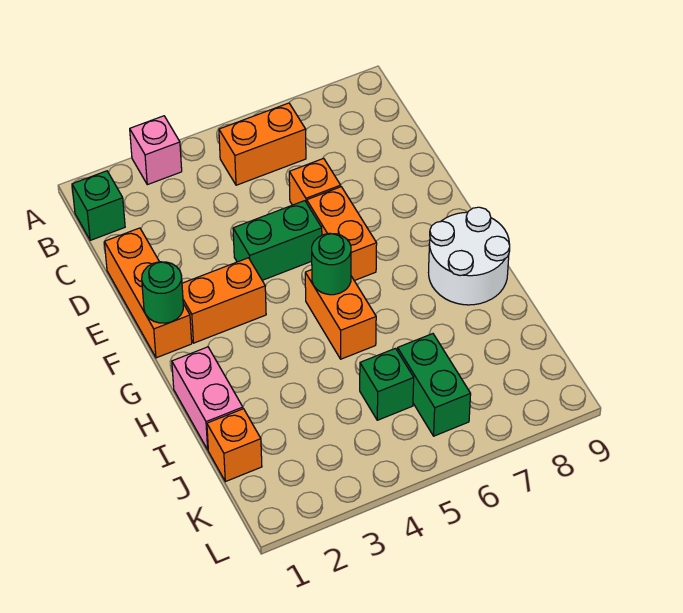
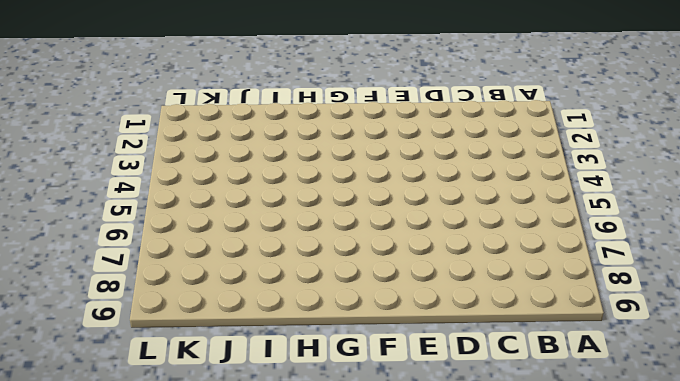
none -> pink 1x1 brick [130,116,182,185]
none -> green 1x1 brick [72,171,125,240]
none -> orange 1x2 brick [219,103,306,185]

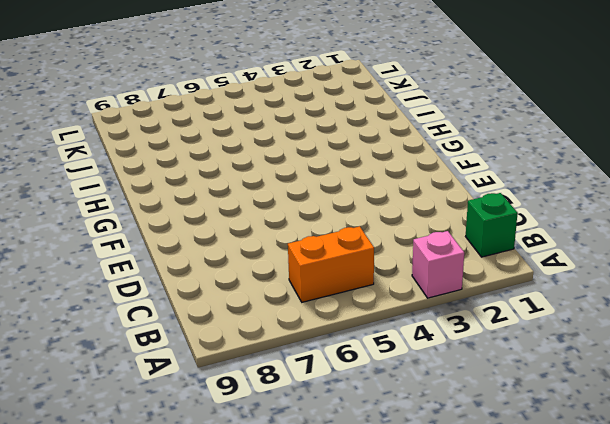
none -> orange 1x3 brick [104,228,192,358]
none -> orange 1x1 brick [289,158,341,205]
none -> green 1x2 brick [233,201,322,280]

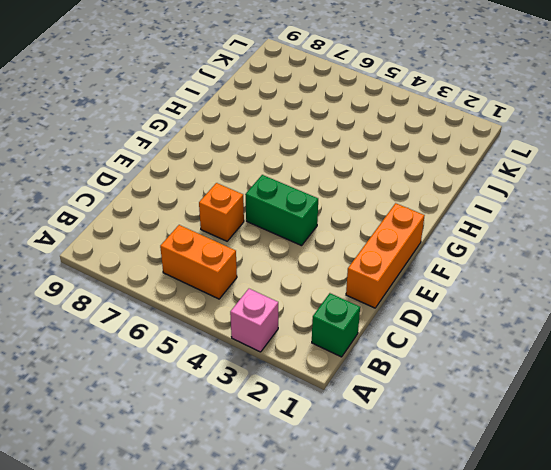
none -> orange 1x2 brick [307,187,377,281]
none -> orange 1x2 brick [182,258,266,343]
none -> orange 1x2 brick [305,270,376,359]

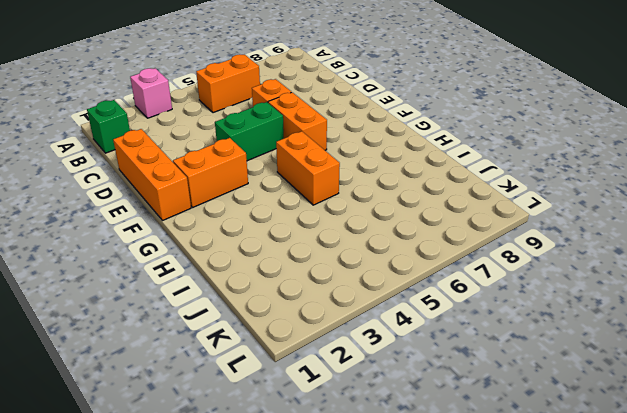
none -> white 2x2 round brick [429,207,510,305]
none -> pink 1x2 brick [172,347,243,450]
none -> orange 1x1 brick [207,409,262,482]

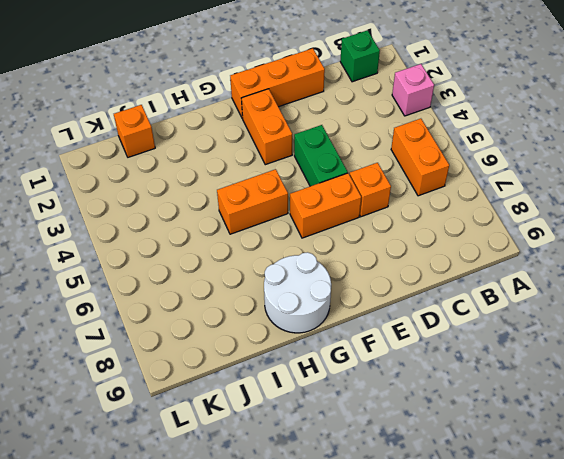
none -> pink 1x2 brick [172,347,243,450]
none -> green 1x1 brick [360,348,414,420]
none -> green 1x2 brick [397,334,471,436]

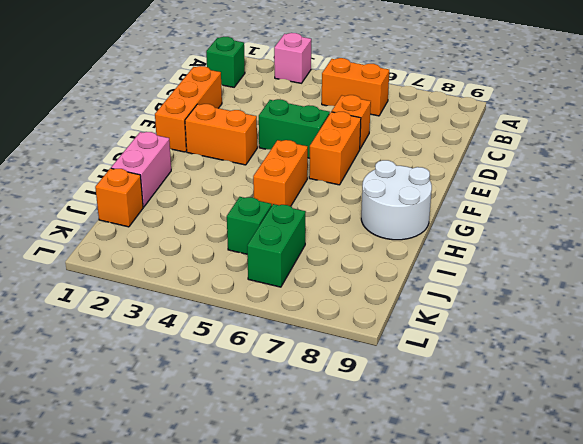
none -> green 1x1 round brick [142,262,183,323]
none -> green 1x1 round brick [312,233,351,295]

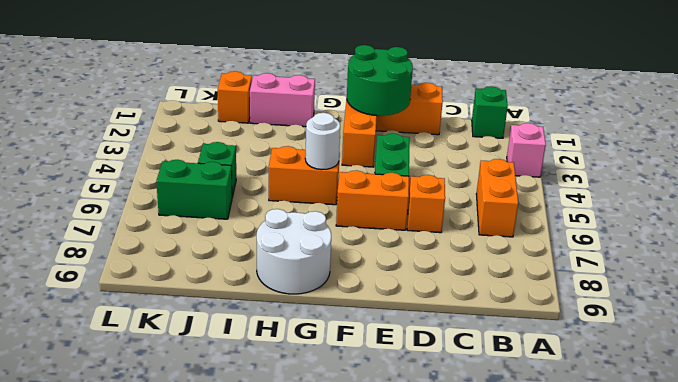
green 2x2 round brick [347,45,413,116] -> green 1x1 round brick [142,262,183,323]
white 1x1 round brick [305,113,340,170] -> green 1x1 round brick [312,233,351,295]

